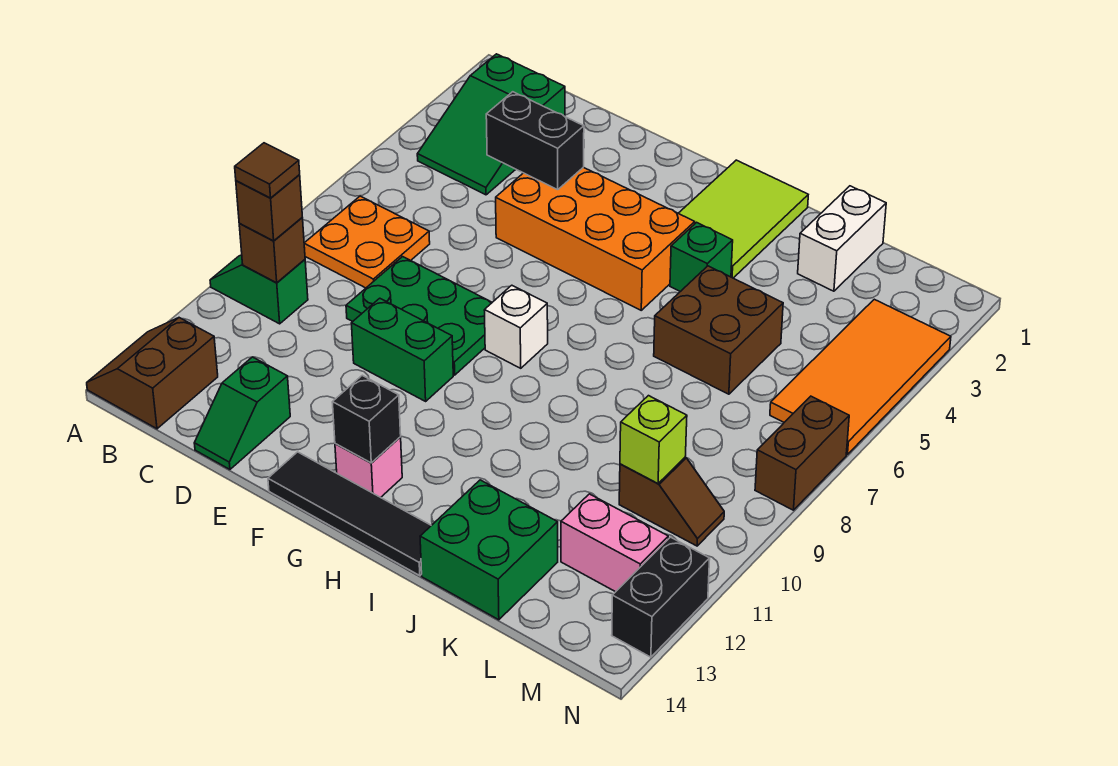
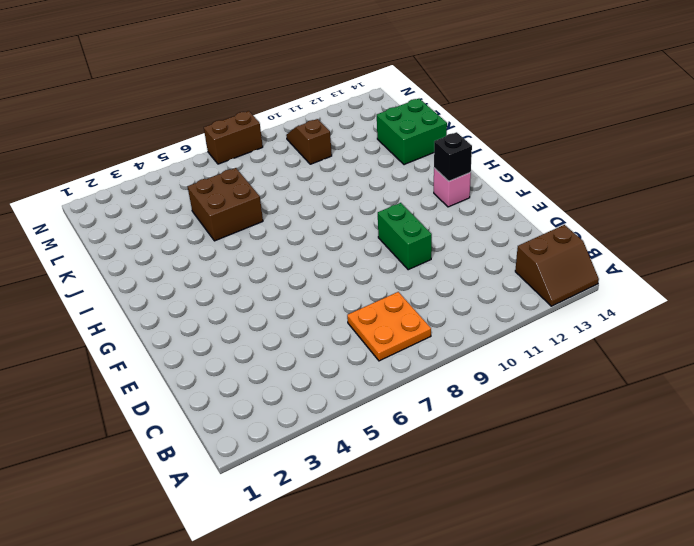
none -> green 1x2 slope [210,255,308,324]
none -> green 2x3 slope [417,54,565,195]
none -> green 2x3 plate [346,257,492,375]

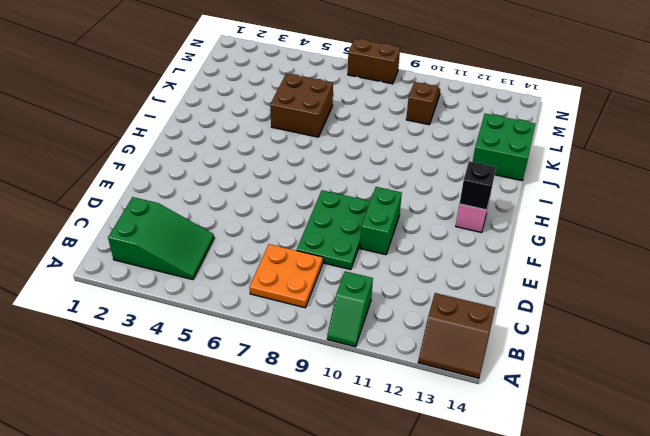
none -> green 1x2 slope [194,357,290,469]
none -> orange 2x4 brick [496,167,695,310]
none -> black 1x4 tile [268,452,431,576]

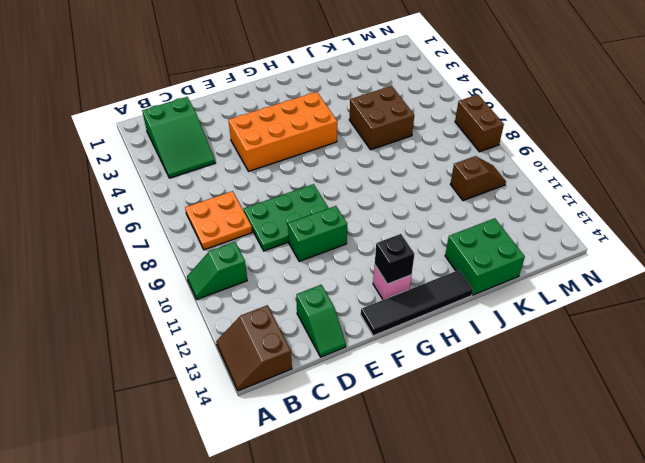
none -> white 1x1 brick [484,285,548,368]
none -> lime 2x3 tile [678,160,808,278]
none -> green 1x1 brick [670,222,733,292]

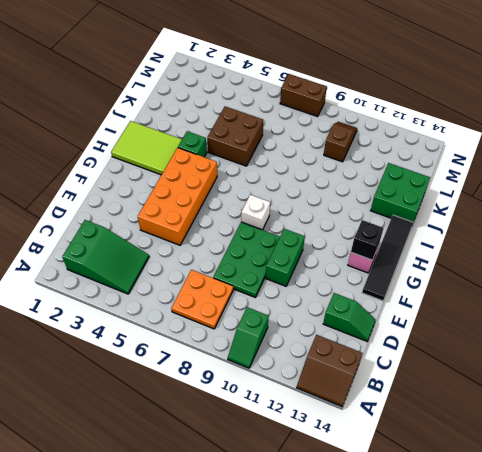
none -> white 1x2 brick [798,186,886,291]
none -> pink 1x2 brick [561,494,668,592]
none -> orange 2x4 tile [770,299,951,455]

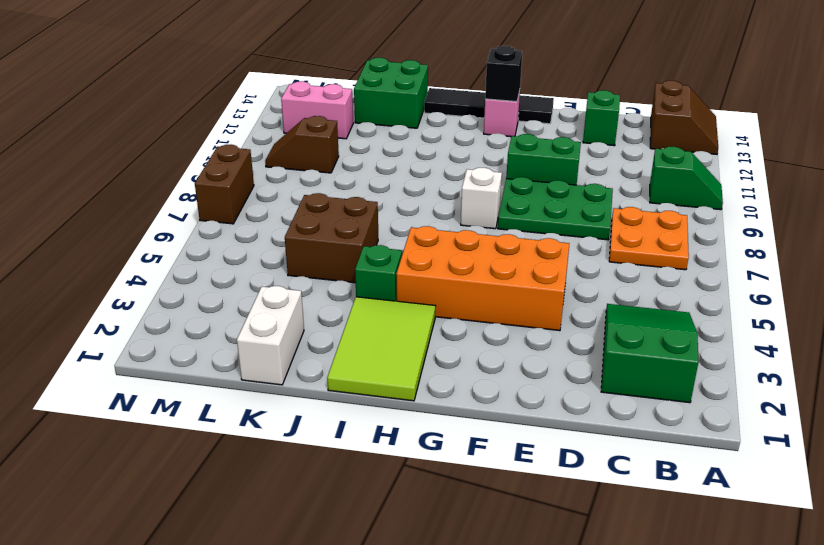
none -> orange 2x4 tile [770,299,951,455]
none -> black 1x2 brick [612,537,710,657]
none -> brown 1x1 brick [239,218,305,283]

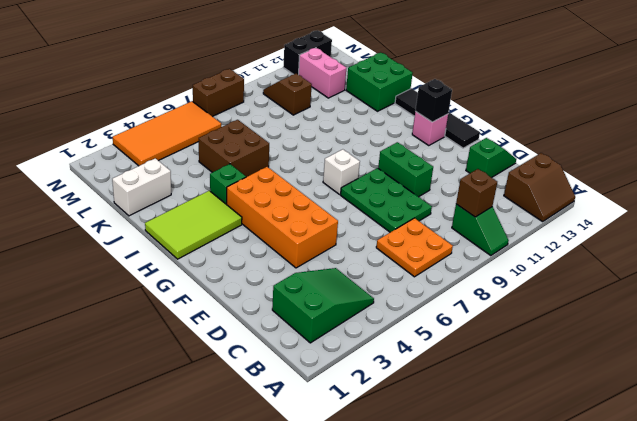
none -> black 1x2 brick [486,92,584,190]
none -> lime 1x1 brick [620,396,687,483]
none -> brown 1x1 brick [236,175,302,241]

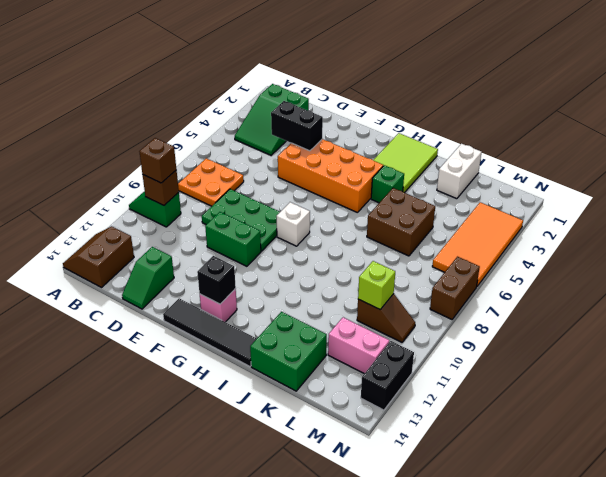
none -> brown 1x1 tile [235,143,300,198]

